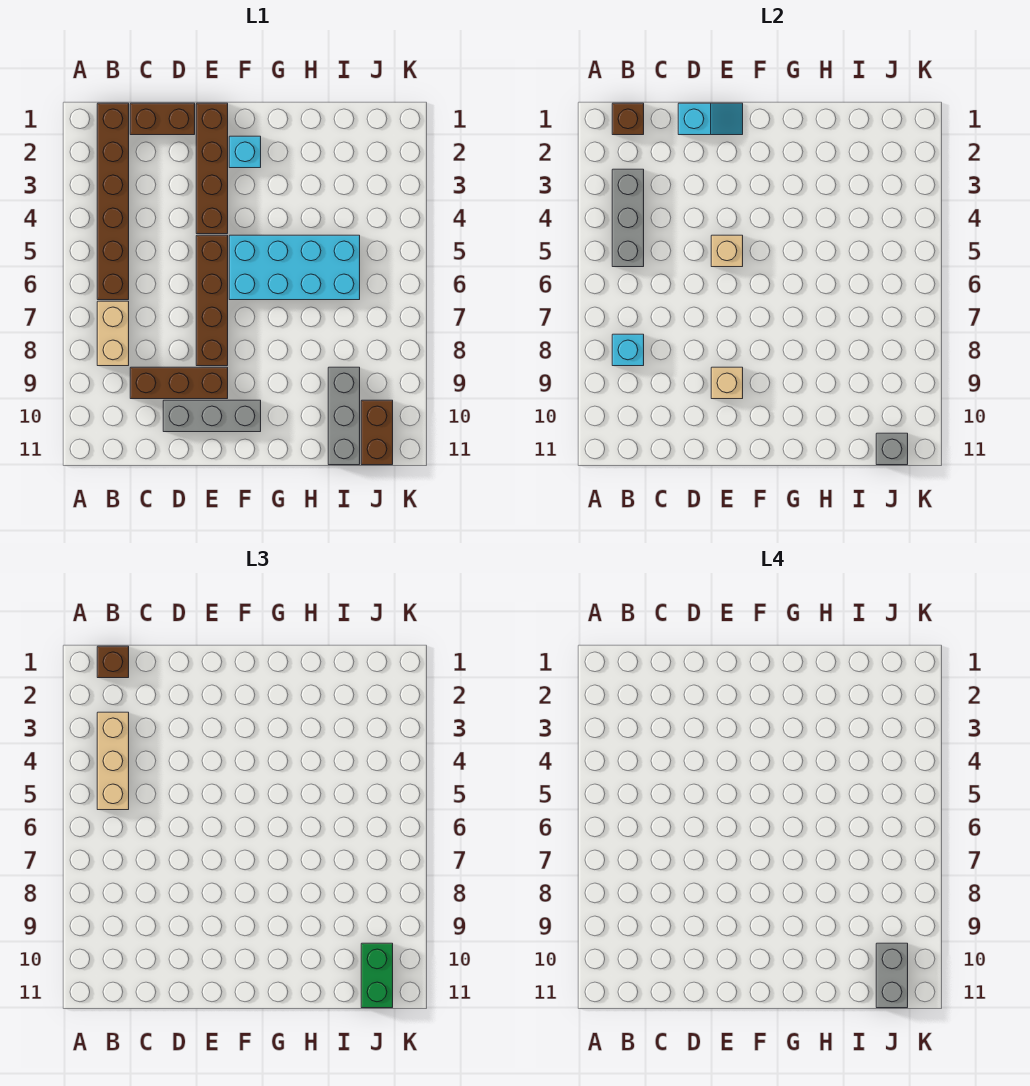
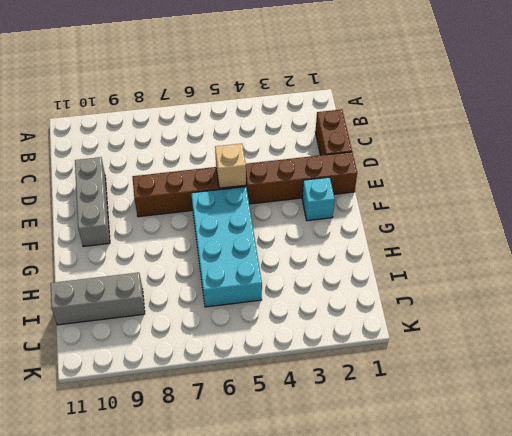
none -> brown 1x6 brick [97,103,129,300]
none -> tan 1x2 brick [97,301,129,366]
none -> brown 1x3 brick [130,367,228,399]

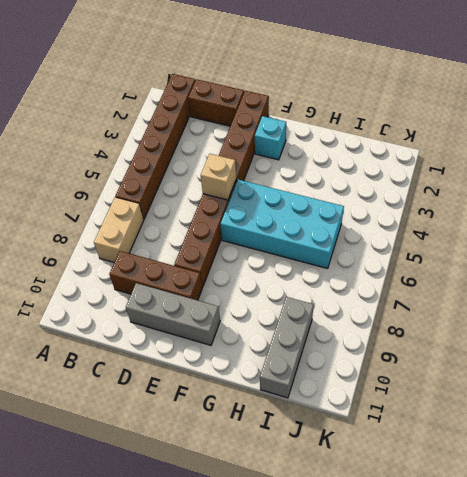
none -> brown 1x2 brick [361,400,393,465]
none -> brown 1x1 brick [612,103,644,135]
none -> grey 1x3 brick [612,169,644,267]

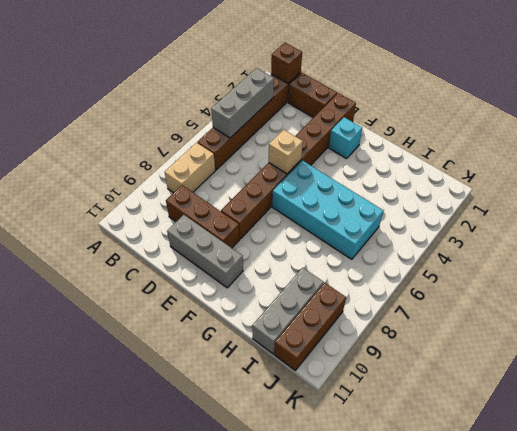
brown 1x3 brick [274,283,346,370] -> brown 1x2 brick [361,400,393,465]
none -> cyan 1x1 brick [612,334,644,366]
none -> cyan 1x2 slope [678,103,743,135]
none -> tan 1x1 brick [711,367,743,399]

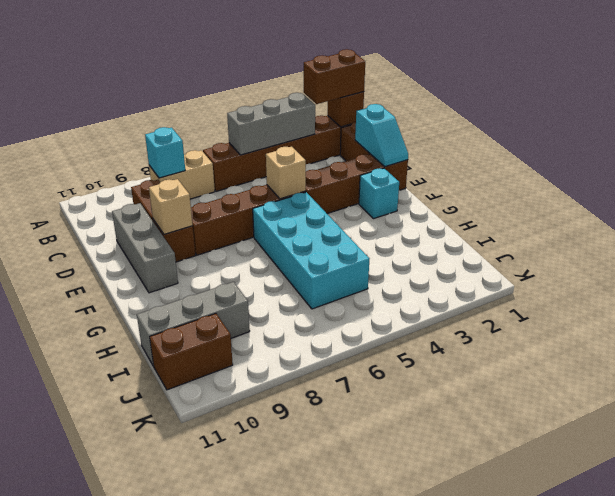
brown 1x2 brick [304,49,365,104] -> brown 1x1 brick [97,646,129,678]
none -> grey 1x1 brick [876,433,908,465]
none -> tan 1x3 brick [97,712,129,810]
none -> green 1x2 brick [361,943,393,1008]

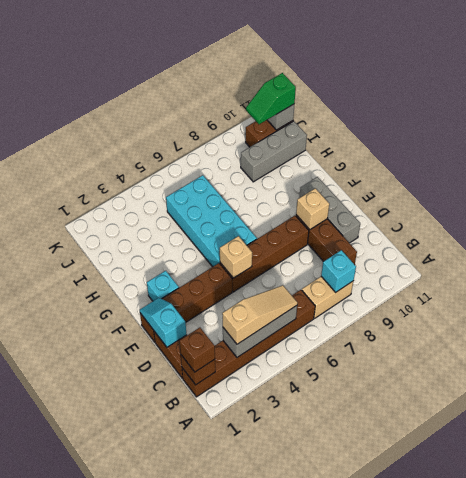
tan 1x3 slope [222,285,297,344] -> tan 1x3 brick [97,712,129,810]
green 1x2 slope [246,73,296,124] -> green 1x2 brick [361,943,393,1008]
none -> grey 1x2 brick [876,943,908,1008]

